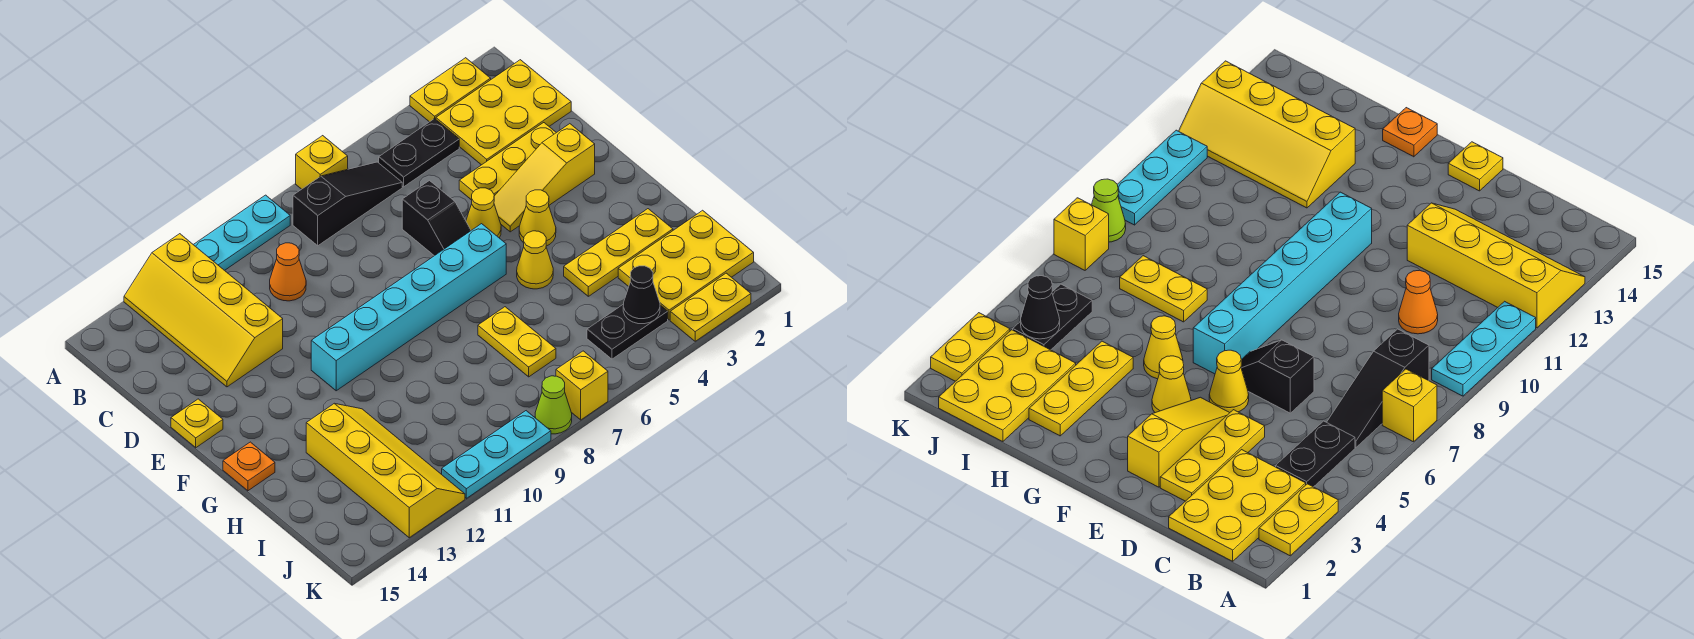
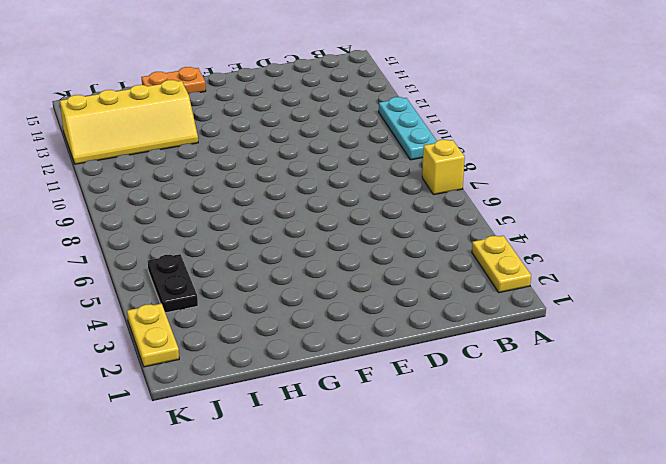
orange 1x2 plate [141,67,206,94] -> orange 1x1 plate [223,442,275,491]
none -> yellow 2x4 slope [124,234,283,387]
none -> yellow 2x3 plate [436,60,571,165]
none -> black 1x2 plate [379,118,459,187]

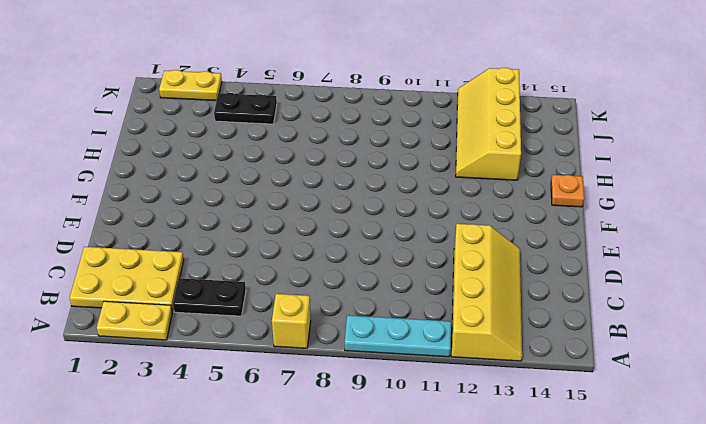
none -> black 1x3 slope [293,162,402,246]
none -> orange 1x1 cone [270,243,306,301]
none -> yellow 1x3 plate [459,123,556,200]

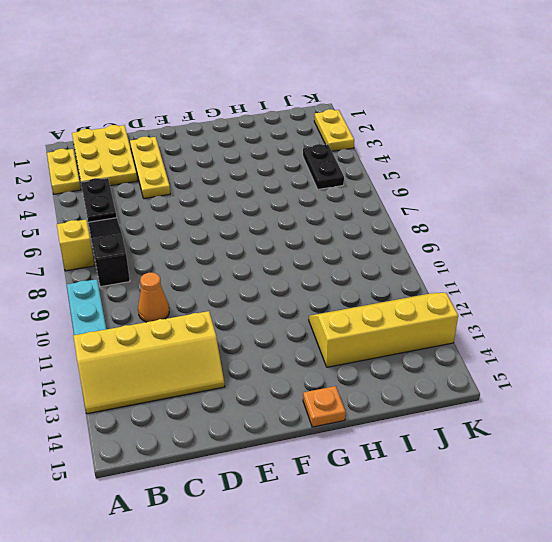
none -> black 1x2 slope [402,181,471,256]
none -> yellow 1x3 slope [494,124,595,232]
none -> yellow 1x1 cone [466,188,501,238]

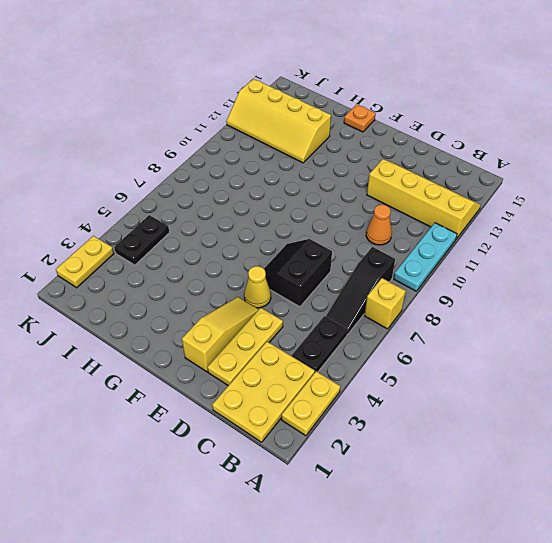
black 2x2 slope [264,239,332,307] -> black 1x2 slope [402,181,471,256]
none -> yellow 1x1 plate [171,399,223,448]
none -> yellow 1x1 cone [519,190,556,246]
none -> cyan 1x6 brick [311,224,506,391]

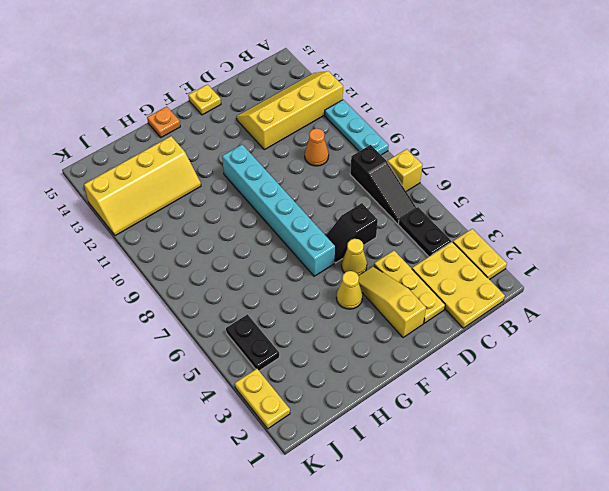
none -> yellow 1x1 cone [517,231,553,289]
none -> yellow 1x3 plate [564,209,673,296]
none -> yellow 1x2 plate [478,307,556,377]

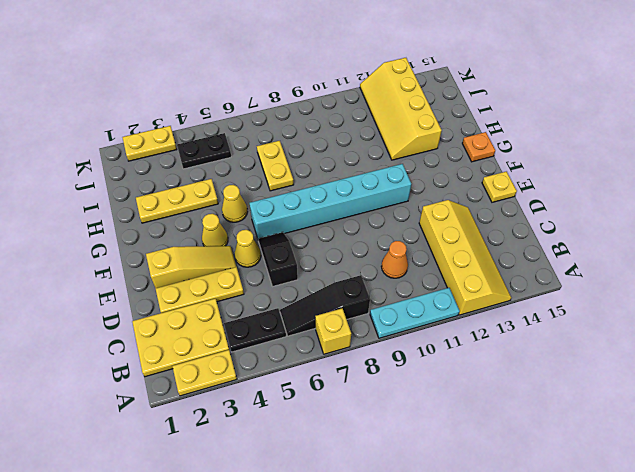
none -> yellow 2x3 plate [618,210,754,320]
none -> yellow 1x1 brick [556,351,608,420]
none -> lime 1x1 cone [535,376,572,434]

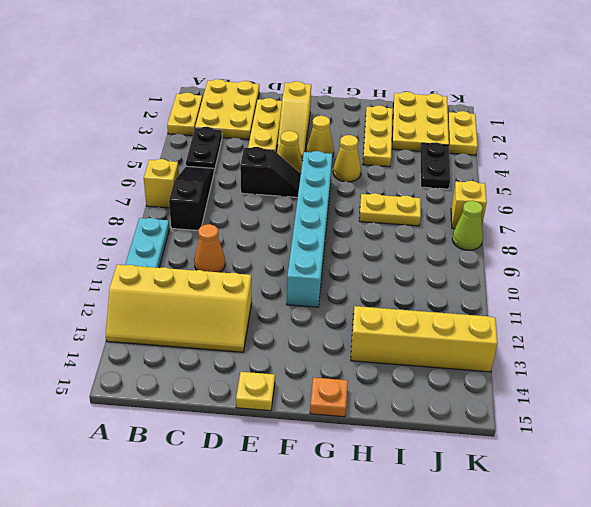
none -> cyan 1x3 plate [442,411,551,498]
none -> black 1x1 cone [623,266,660,324]

